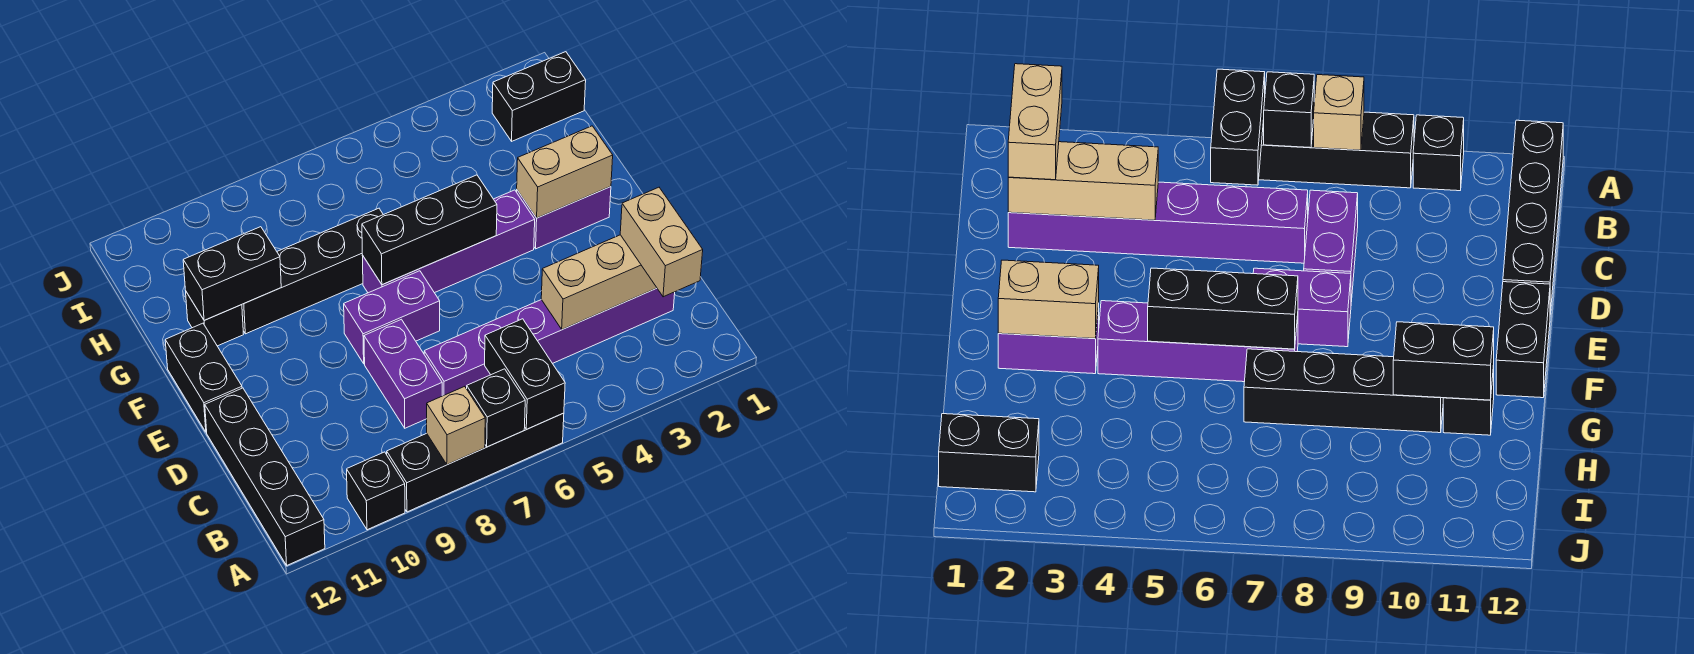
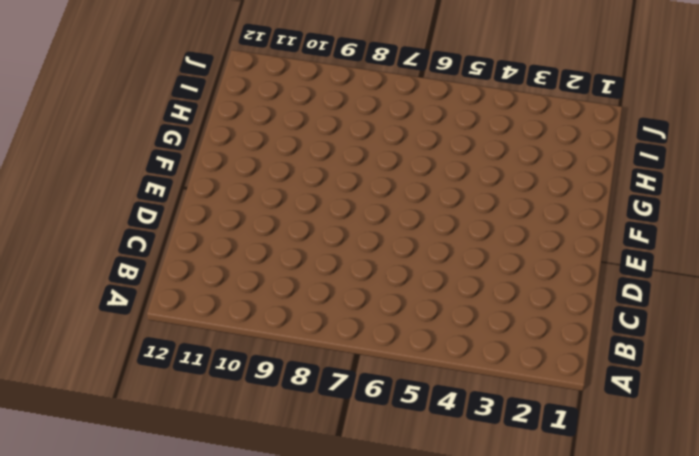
none -> black 1x4 brick [387,413,564,512]
none -> black 1x1 brick [347,452,405,530]
none -> black 1x4 brick [205,388,325,565]

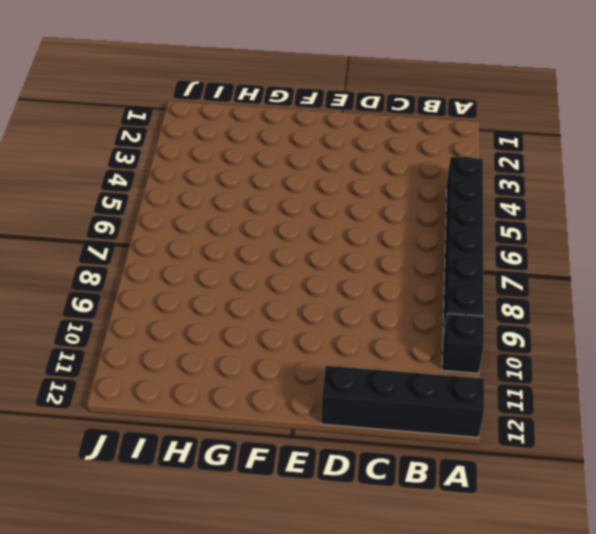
black 1x6 brick [443,156,484,337] -> black 1x4 brick [387,413,564,512]
none -> purple 1x6 brick [424,288,675,396]
none -> purple 1x2 brick [364,319,442,428]
none -> purple 1x2 brick [344,271,440,364]

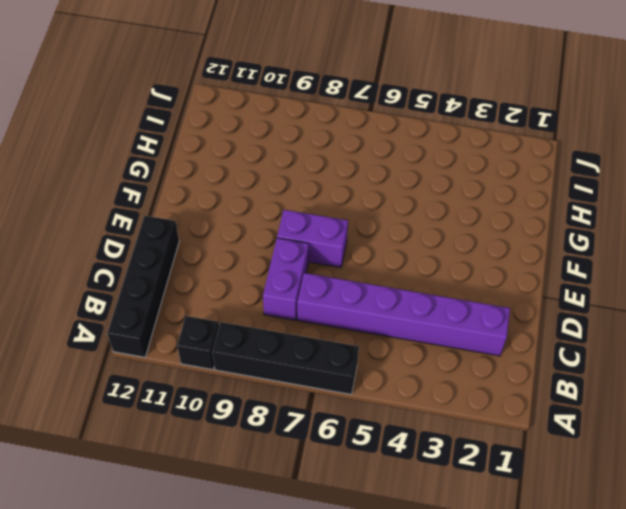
none -> black 1x2 brick [165,323,242,432]
none -> purple 1x2 brick [517,187,611,249]
none -> purple 1x4 brick [362,190,535,293]

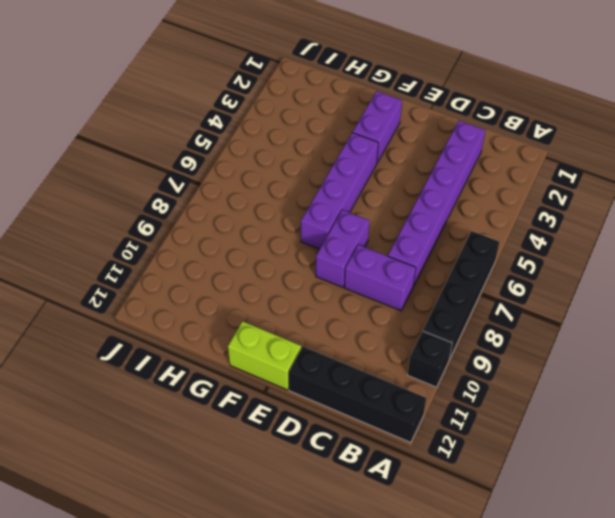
lime 1x2 brick [228,321,301,390] -> black 1x2 brick [165,323,242,432]
none -> black 1x4 brick [242,208,383,334]
none -> black 1x1 brick [186,292,244,346]
none -> black 1x2 brick [492,52,586,141]

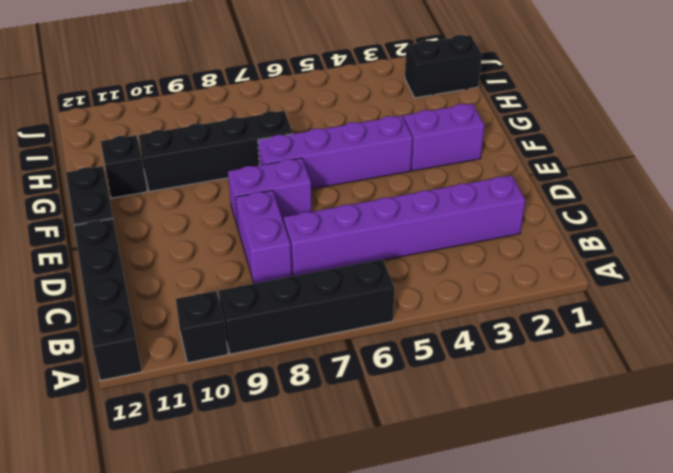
none -> black 1x2 brick [485,319,565,429]
none -> black 1x1 brick [467,369,525,447]
none -> tan 1x1 brick [427,386,485,465]

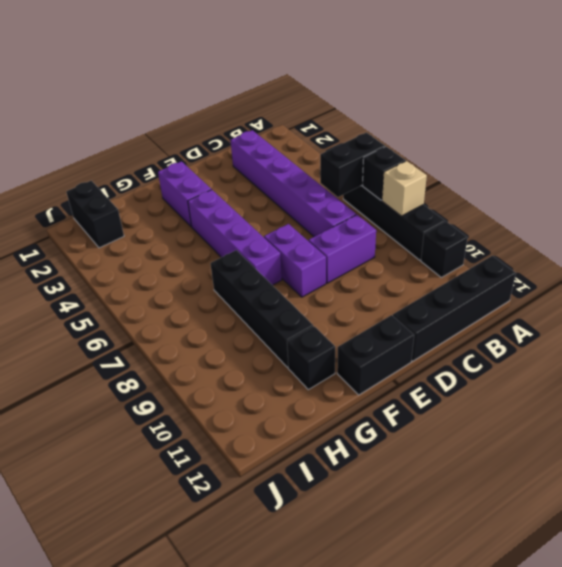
none -> tan 1x3 brick [541,235,657,330]
none -> tan 1x2 brick [517,126,613,218]
none -> black 1x3 brick [362,175,497,285]

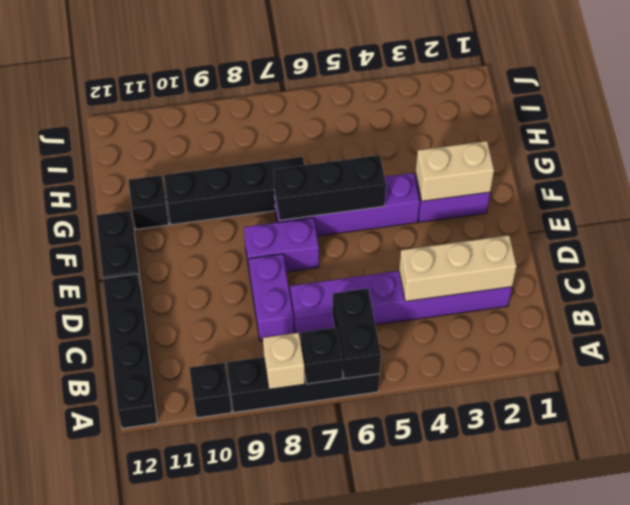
none -> black 1x2 brick [492,52,586,141]
none -> black 1x2 brick [183,227,281,320]
none -> tan 1x2 brick [620,187,703,297]

